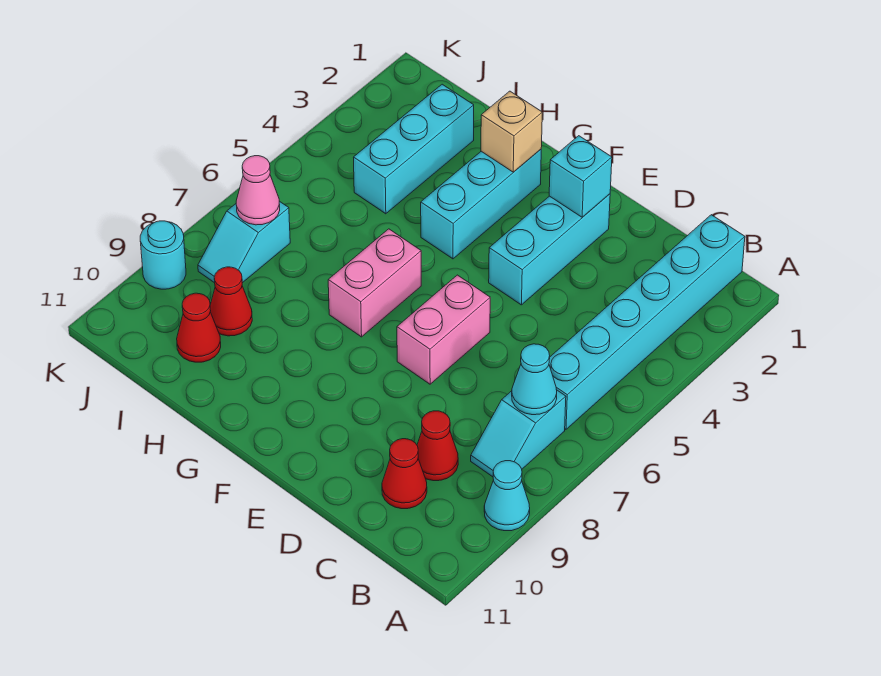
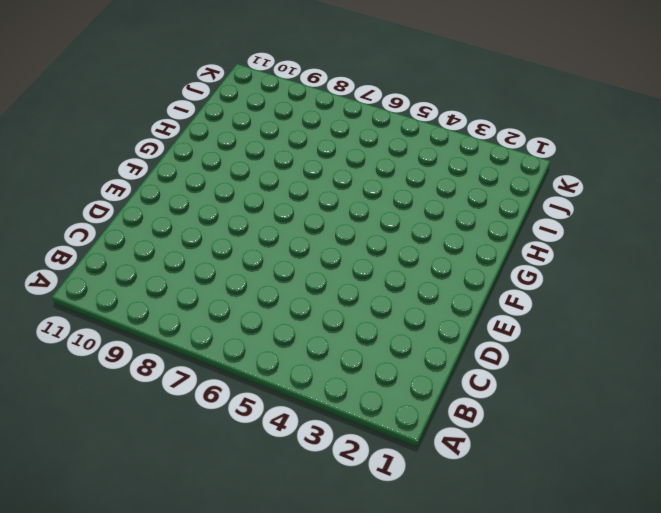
none -> cyan 1x1 cone [484,461,530,531]
none -> cyan 1x6 brick [549,215,745,429]
none -> cyan 1x2 slope [471,390,566,477]

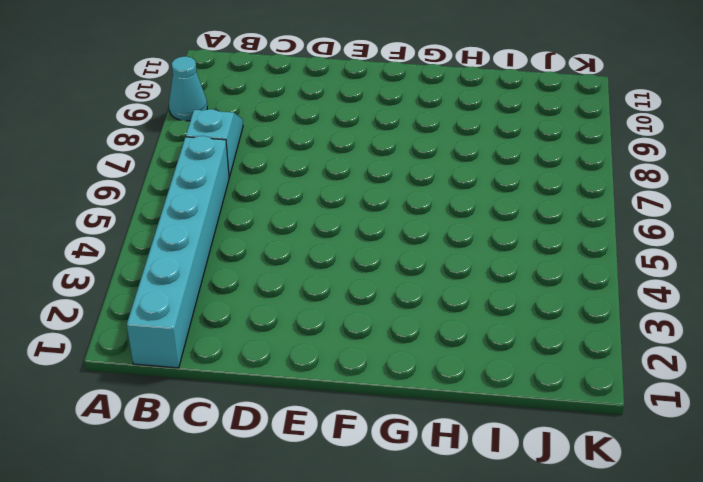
none -> red 1x1 cone [417,411,458,481]
none -> red 1x1 cone [382,439,427,509]
none -> cyan 1x3 brick [489,194,610,305]

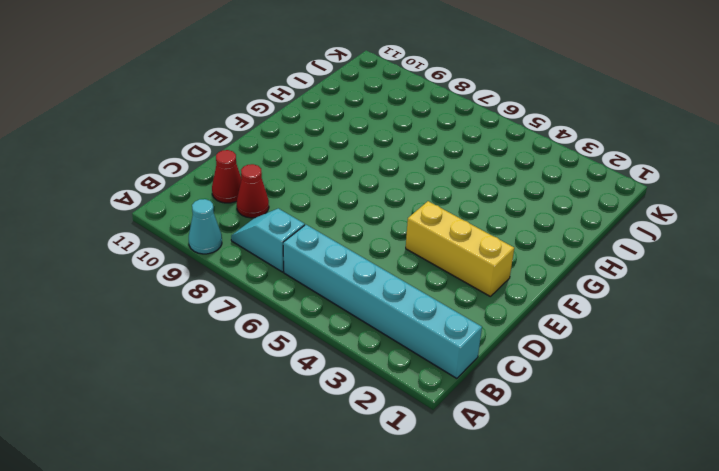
yellow 1x3 brick [406,201,514,297] -> cyan 1x3 brick [489,194,610,305]
none -> pink 1x2 brick [397,275,490,384]
none -> cyan 1x3 brick [421,149,541,259]
none -> pink 1x2 brick [328,229,421,337]

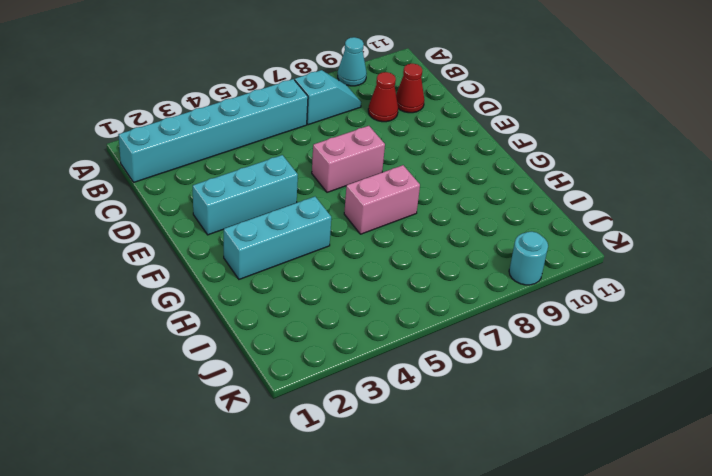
none -> cyan 1x3 brick [354,84,474,214]
none -> red 1x1 cone [210,267,252,336]
none -> red 1x1 cone [177,293,221,362]

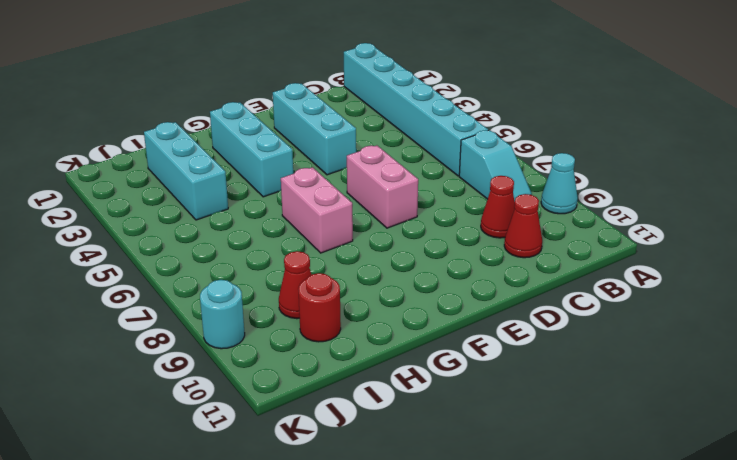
red 1x1 round brick [298,273,341,342] -> red 1x1 cone [177,293,221,362]
none -> cyan 1x2 slope [198,201,290,283]
none -> cyan 1x1 cone [512,344,557,415]
none -> cyan 1x1 brick [549,136,612,217]

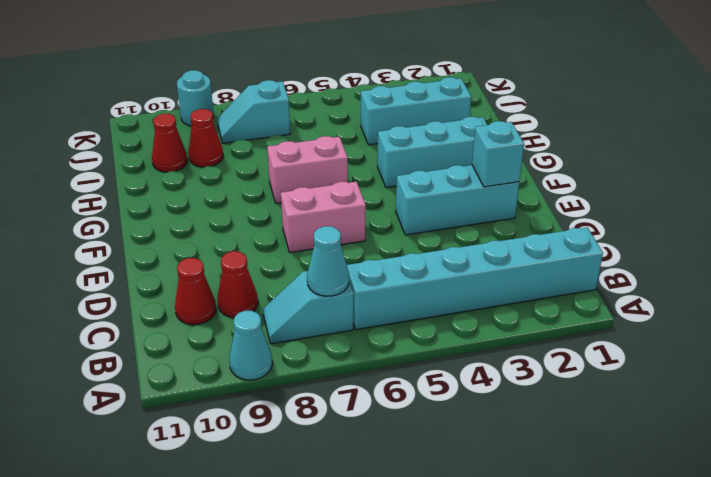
none -> tan 1x1 brick [481,91,542,172]
none -> pink 1x1 cone [236,156,280,225]

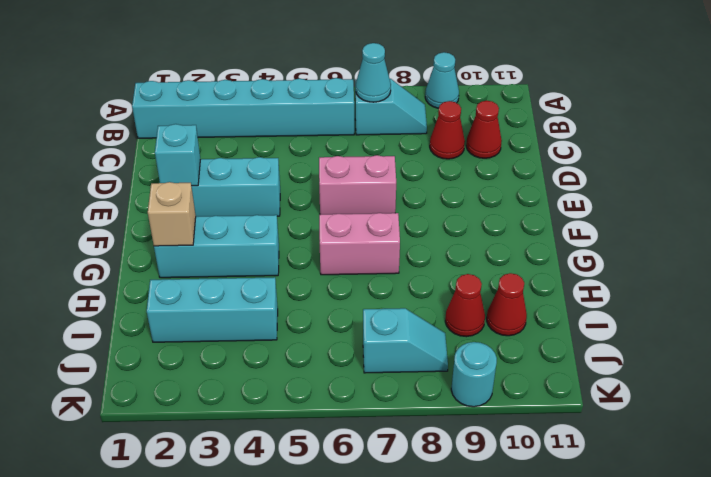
none -> pink 1x1 cone [236,156,280,225]

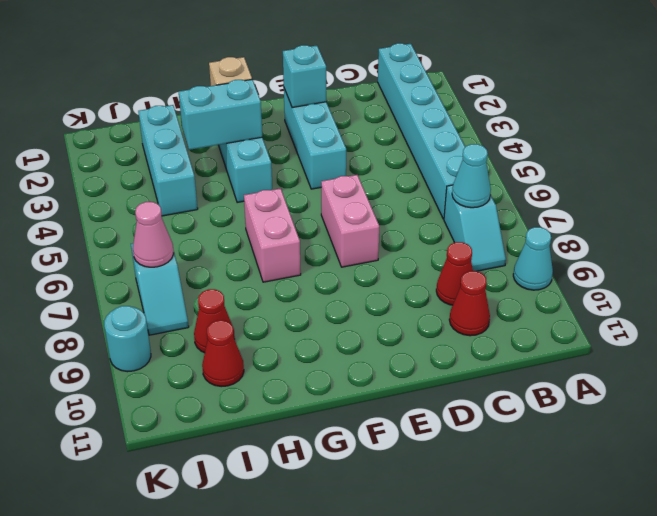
cyan 1x2 brick [179,79,262,150] -> none

